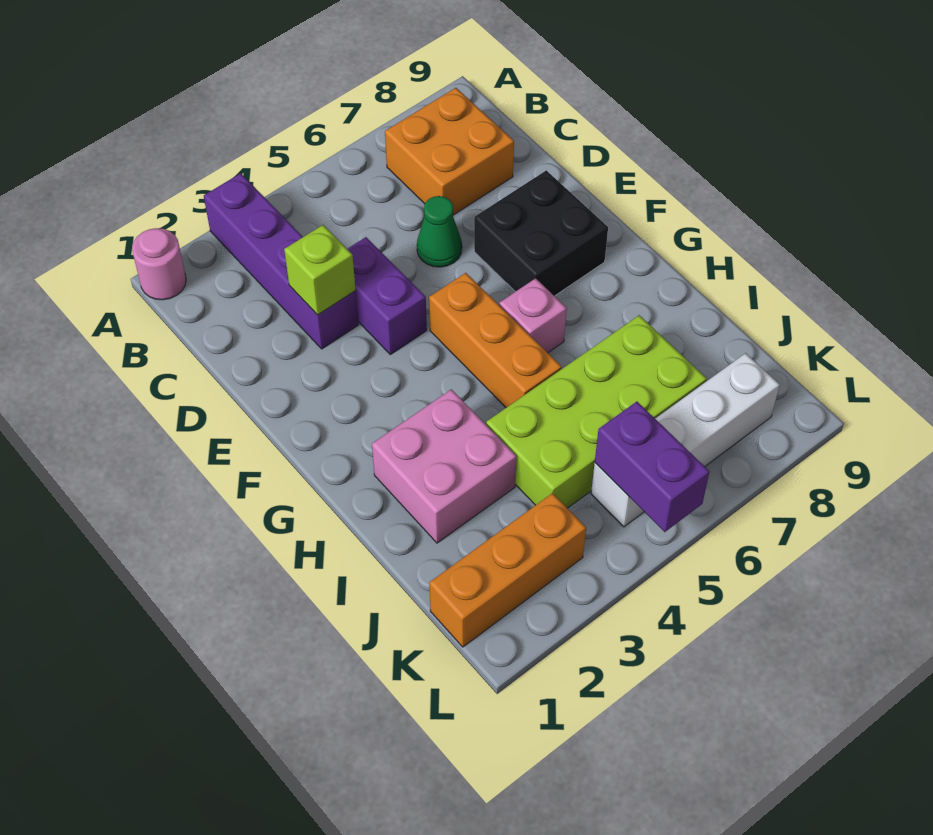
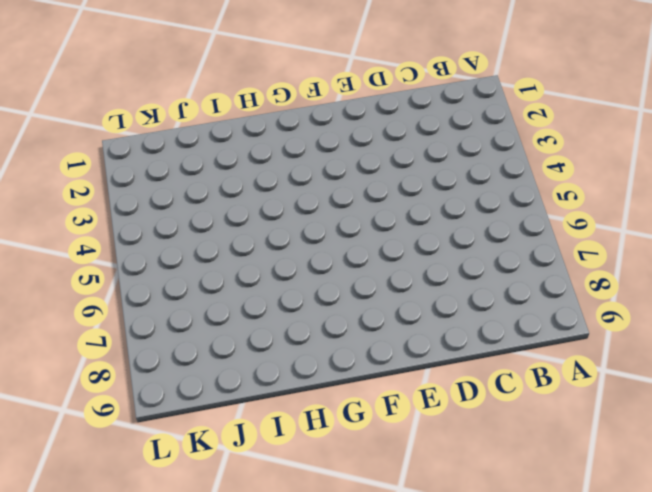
none -> pink 1x1 round brick [132,228,186,300]
none -> purple 1x4 brick [204,173,359,349]
none -> orange 2x2 brick [385,88,514,215]

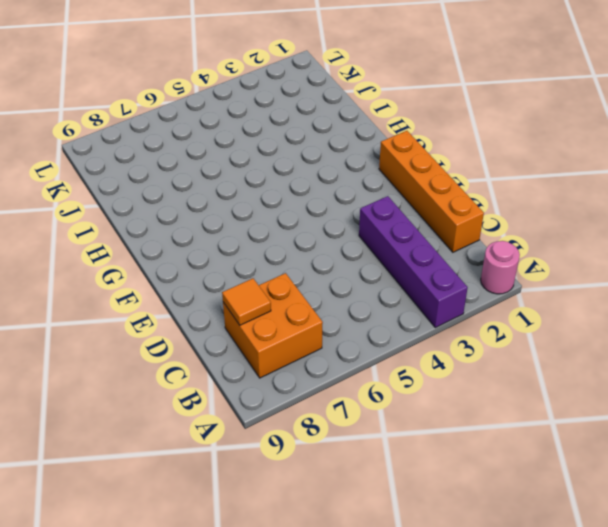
orange 1x4 brick [379,131,484,252] -> none
orange 1x1 tile [222,278,271,325] -> none
none -> purple 1x2 brick [348,237,427,355]
none -> green 1x1 cone [417,196,462,267]
none -> black 2x2 brick [474,170,608,296]

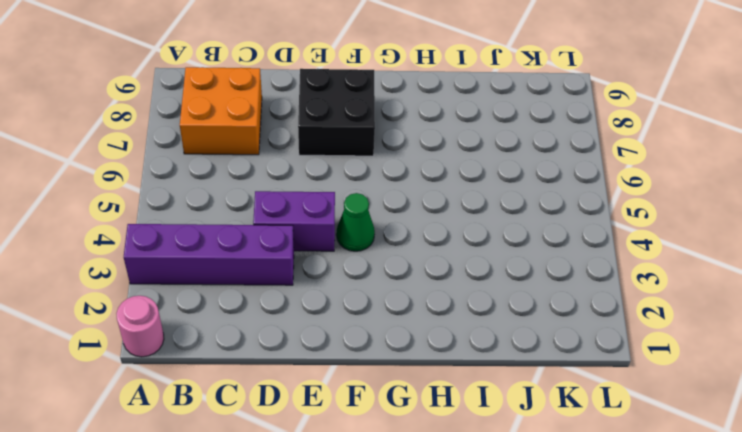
green 1x1 cone [336,193,375,251] -> green 1x1 cone moved to [417,196,462,267]
none -> orange 1x3 brick [429,273,562,408]
none -> pink 1x1 brick [499,278,567,353]
none -> pink 2x2 brick [372,389,516,543]

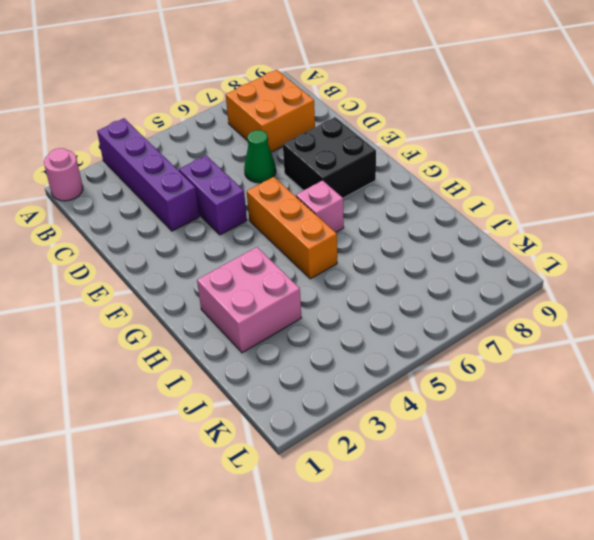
none -> lime 2x4 brick [486,315,707,508]
none -> orange 1x3 brick [429,493,586,647]
none -> white 1x4 brick [591,353,780,527]

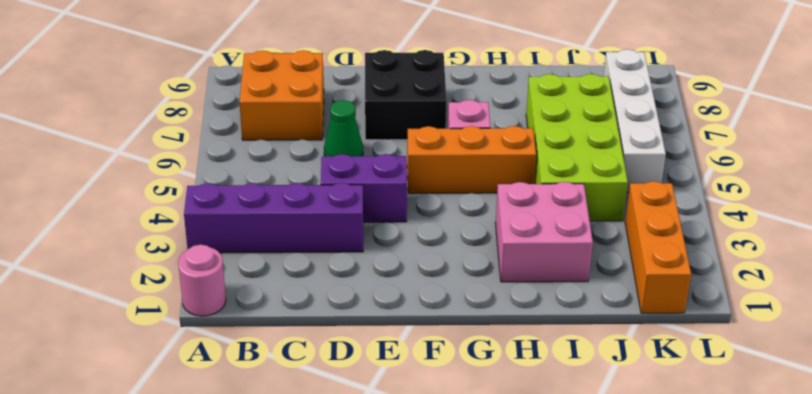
none -> lime 1x1 brick [284,225,356,315]
none -> purple 1x2 brick [595,402,709,532]

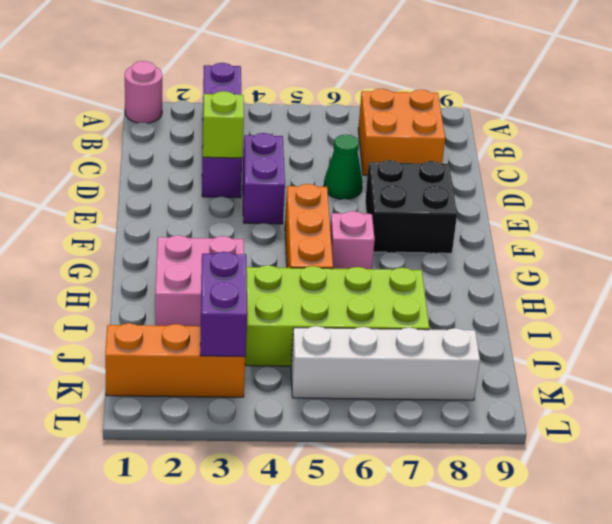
purple 1x2 brick [200,252,247,357] -> purple 1x2 brick moved to [595,402,709,532]

